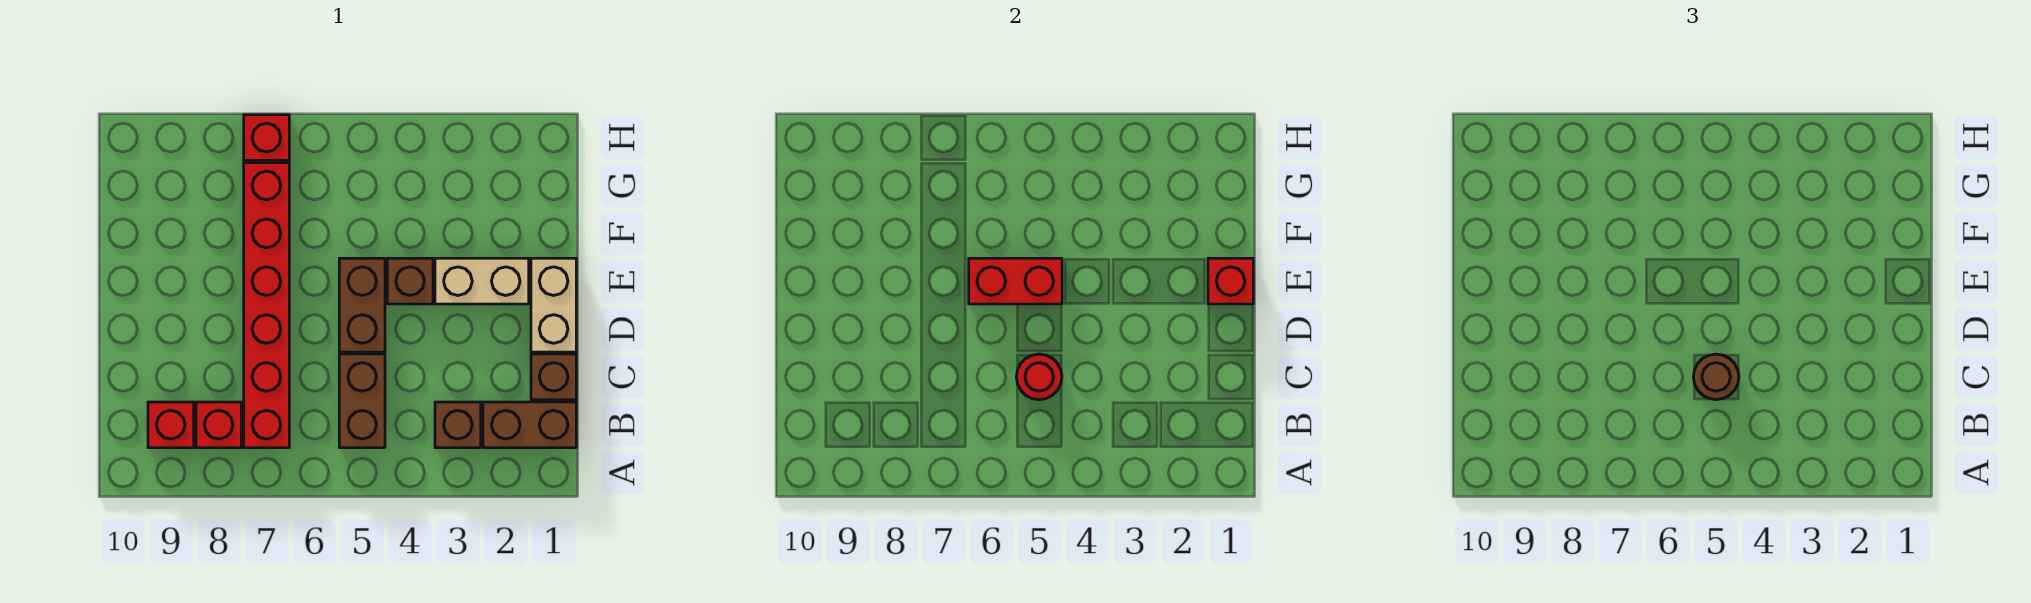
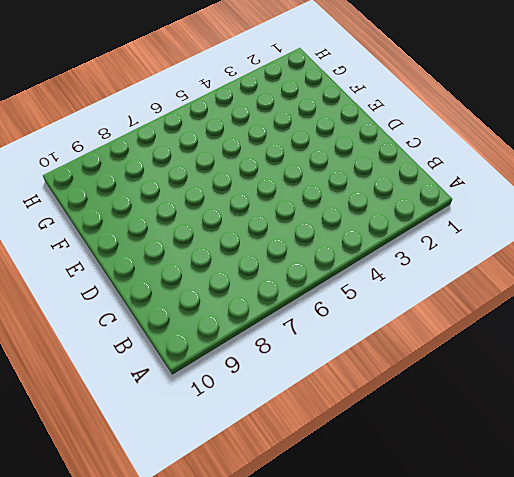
none -> brown 1x2 brick [483,402,576,448]
none -> brown 1x1 brick [435,402,481,448]
none -> brown 1x2 brick [339,354,385,448]

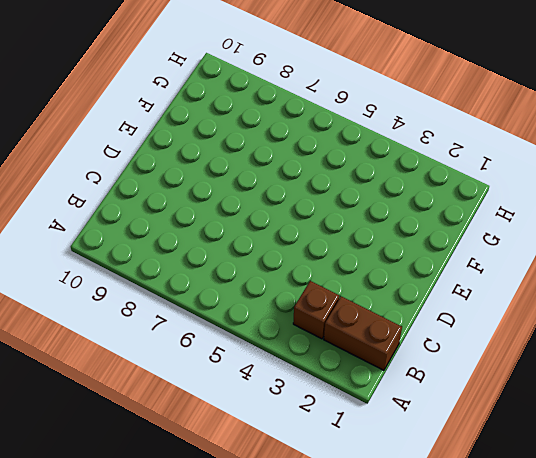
none -> brown 1x2 brick [339,354,385,448]
none -> red 1x6 brick [244,163,289,448]
none -> red 1x1 brick [196,402,241,448]

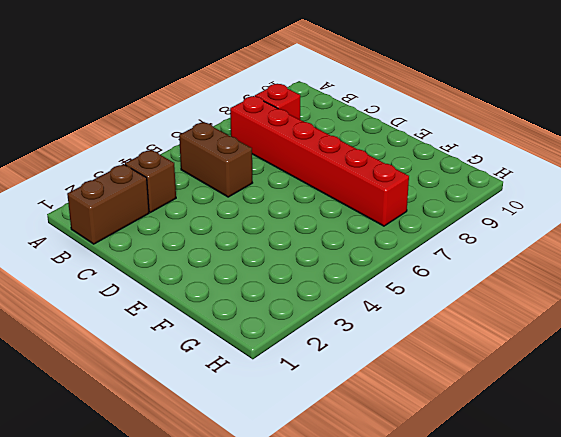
none -> red 1x1 brick [148,402,194,448]
none -> brown 1x1 brick [531,354,576,400]
none -> tan 1x2 brick [531,258,576,352]

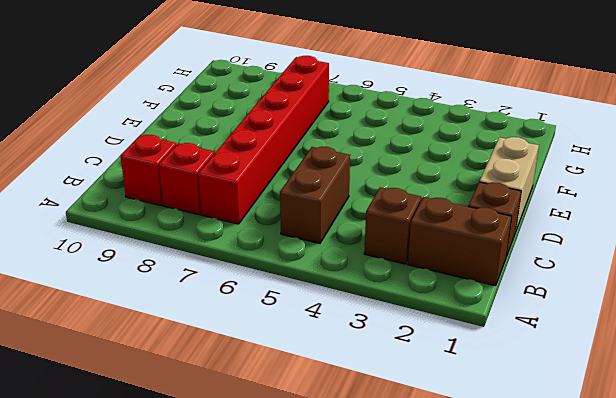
none -> brown 1x2 brick [339,258,385,352]
none -> tan 1x2 brick [435,258,529,304]
none -> brown 1x1 brick [387,258,433,304]

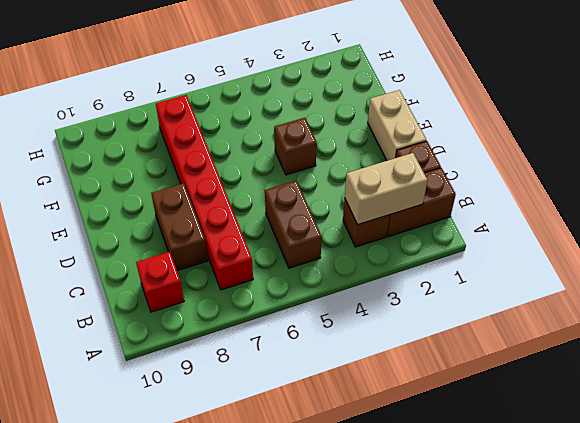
tan 1x2 brick [345,153,427,225] -> tan 1x2 brick moved to [435,258,529,304]
brown 1x2 brick [151,183,208,271] -> brown 1x2 brick moved to [339,258,385,352]
none -> red 1x1 brick [196,402,241,448]
none -> red 1x1 brick [244,115,289,160]
none -> red 1x1 round brick [1016,354,1062,400]

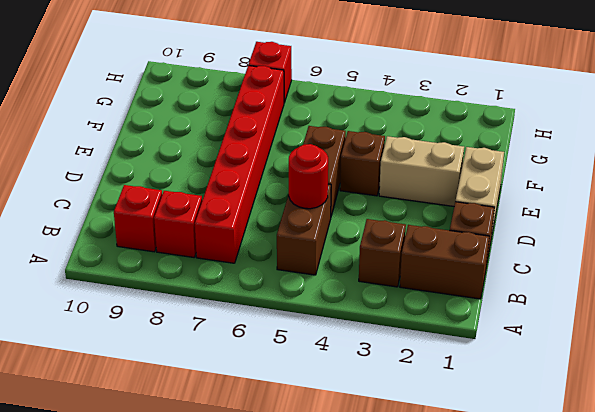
none -> red 1x1 brick [1208,258,1253,304]
none -> red 1x2 brick [969,258,1062,304]
none -> brown 1x1 round brick [1693,354,1739,400]

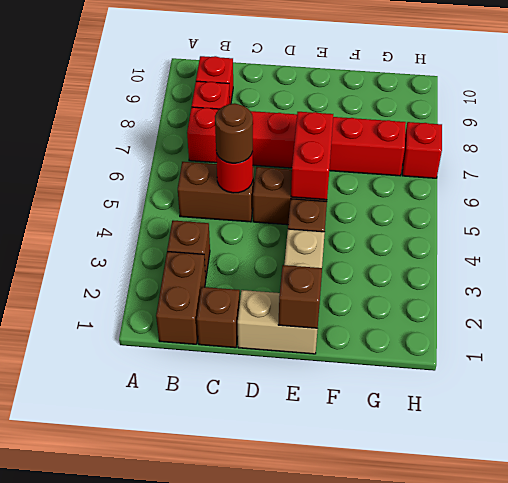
brown 1x1 brick [278,265,322,328] -> red 1x1 brick [1208,258,1253,304]

